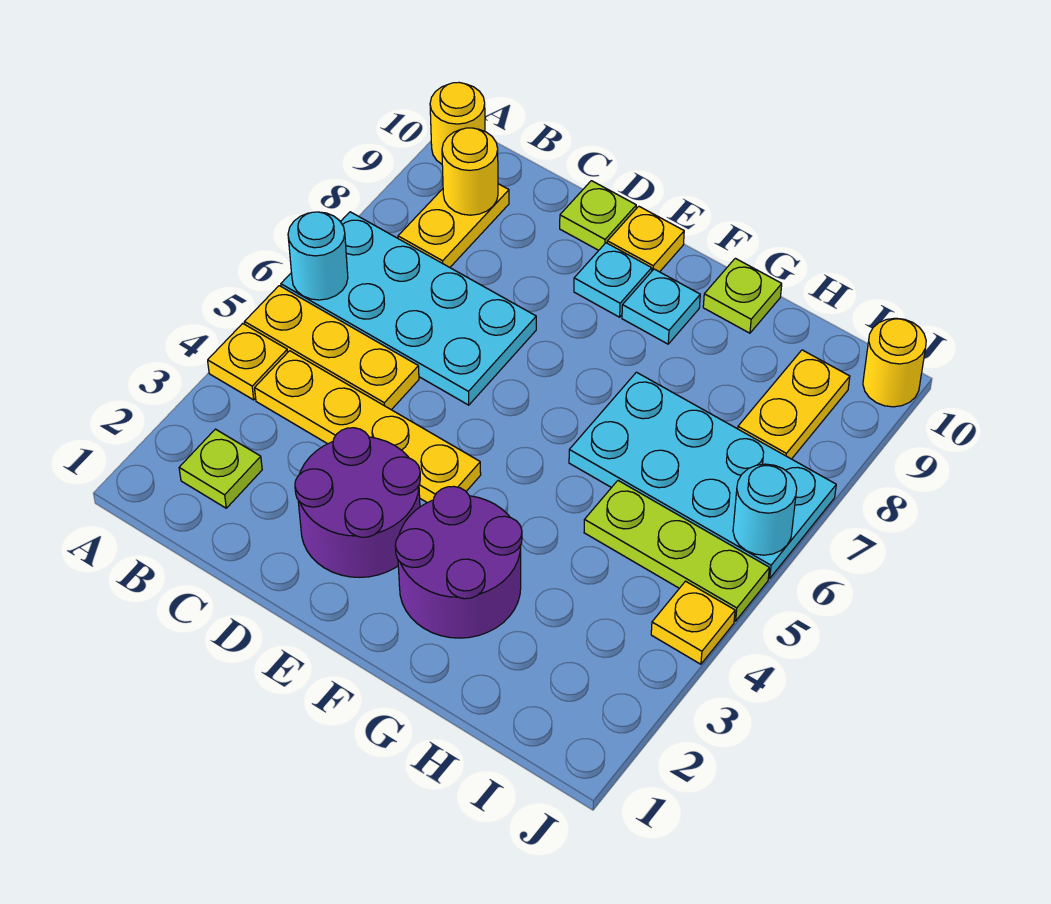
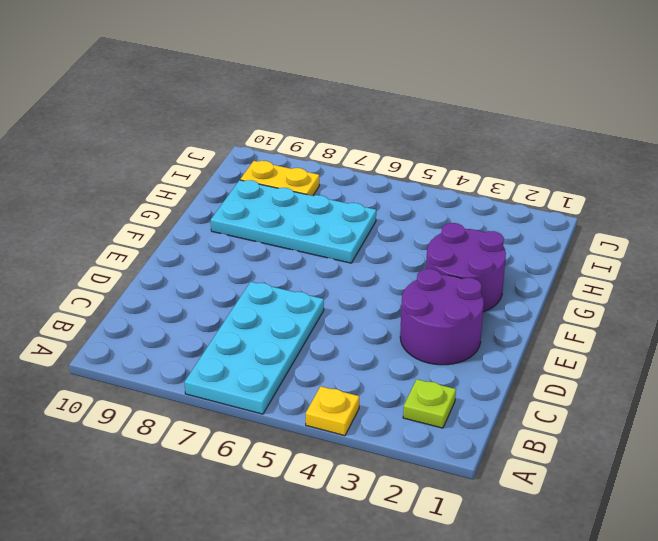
cyan 2x4 plate [211,180,376,263] -> cyan 2x4 plate turned to [569,372,836,578]
none -> yellow 1x3 plate [245,286,419,410]
none -> yellow 1x1 round brick [430,82,485,164]
none -> yellow 1x4 plate [255,351,481,503]

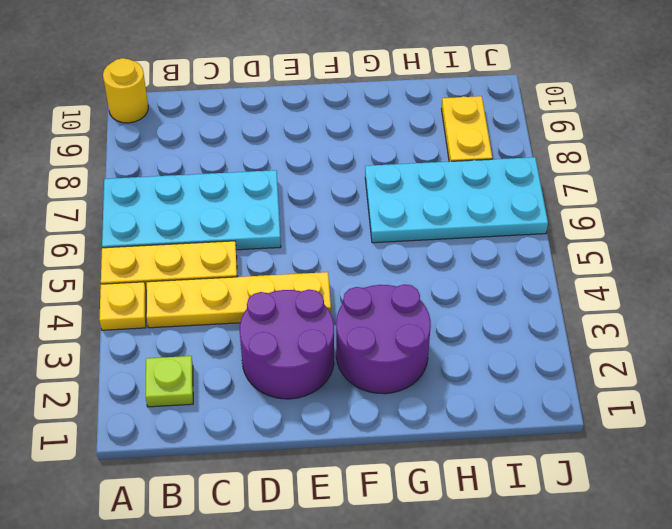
none -> yellow 1x2 plate [398,184,509,267]
none -> lime 1x1 plate [560,181,636,250]
none -> cyan 1x1 plate [574,243,652,317]

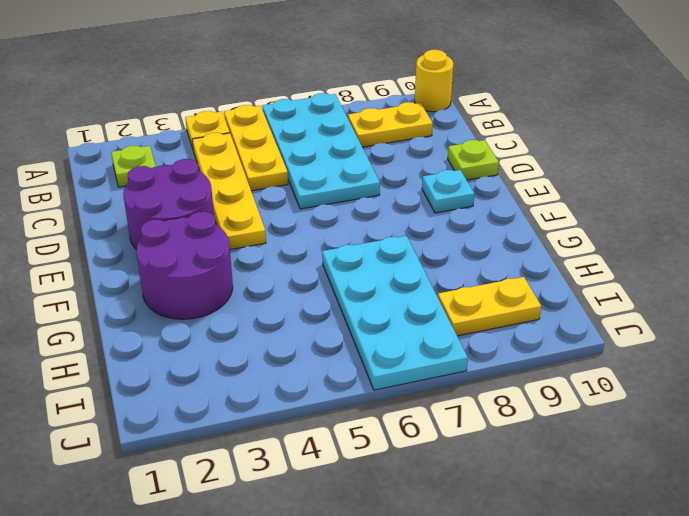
none -> yellow 1x1 plate [607,206,684,272]
none -> cyan 1x1 plate [622,269,700,344]
none -> lime 1x1 plate [703,258,782,333]

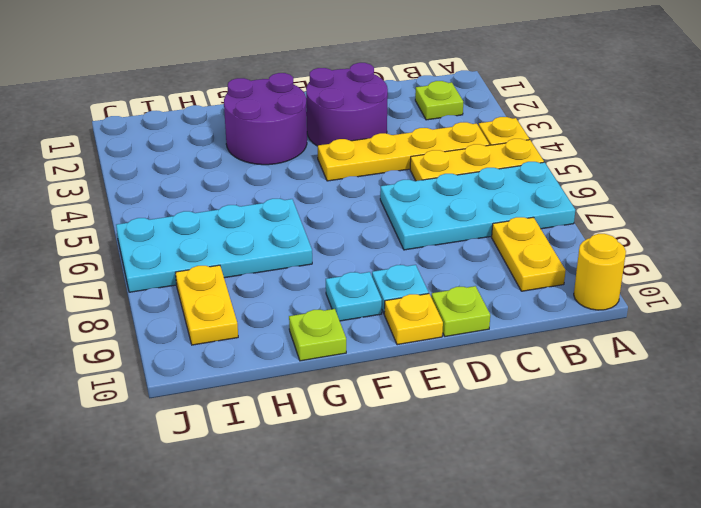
none -> lime 1x3 plate [584,481,769,621]
none -> yellow 1x1 plate [651,581,735,664]
none -> yellow 1x1 round brick [863,318,926,407]

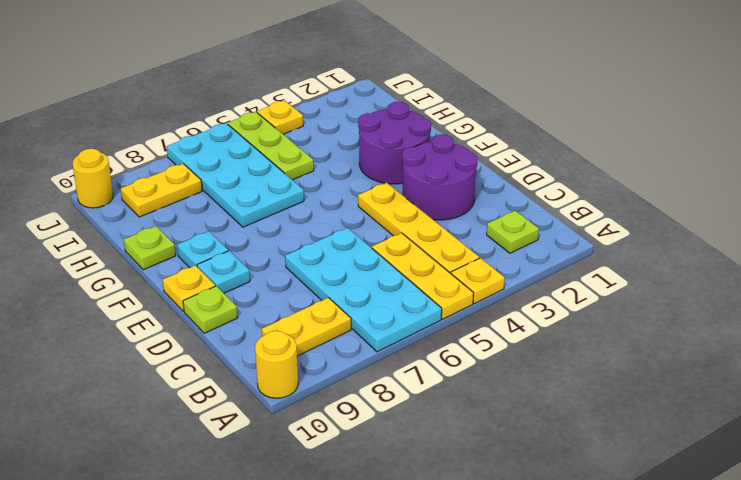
none -> cyan 1x1 round brick [288,212,348,300]
none -> yellow 1x1 round brick [442,128,498,215]
none -> cyan 1x1 round brick [733,464,797,555]

